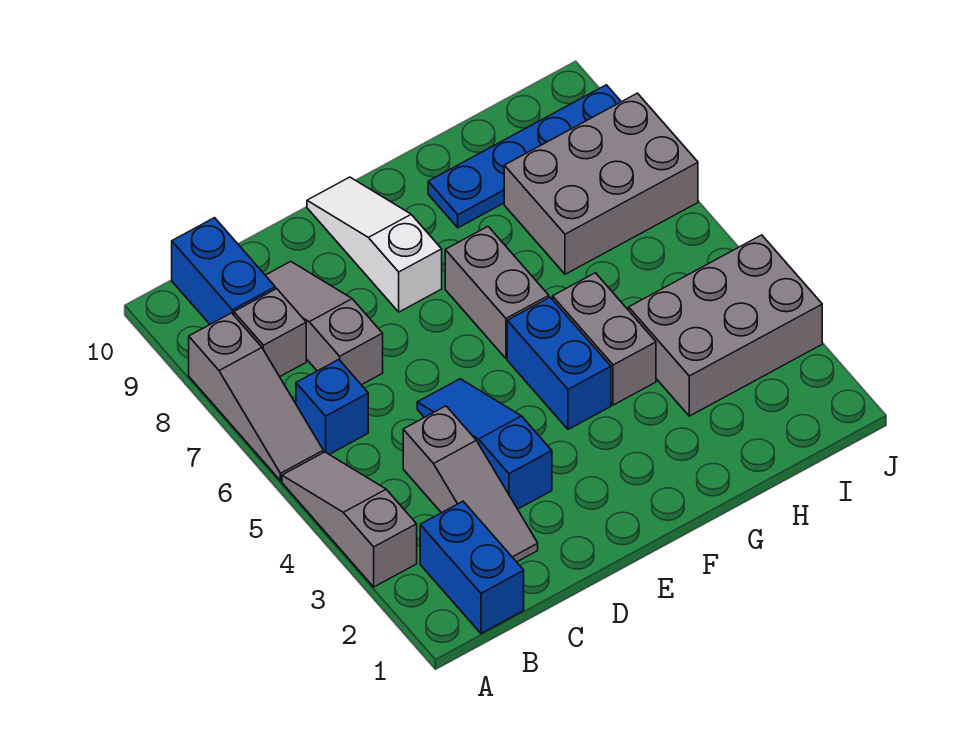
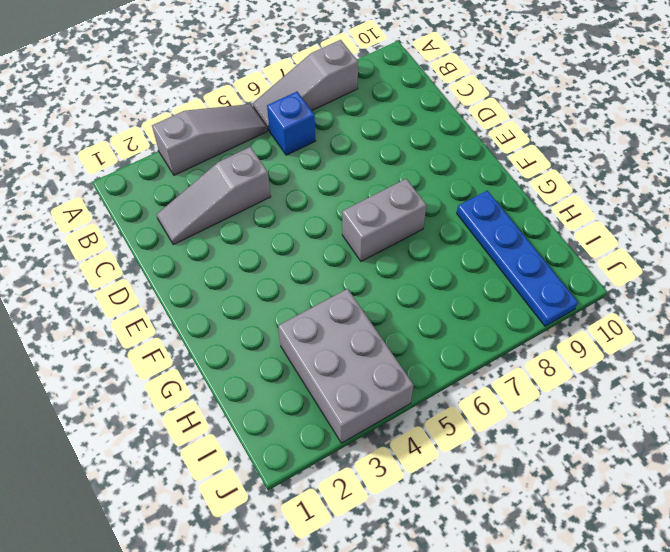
none -> blue 1x2 brick [420,501,524,633]
none -> grey 1x1 brick [234,289,306,377]
none -> blue 1x2 brick [172,218,275,324]

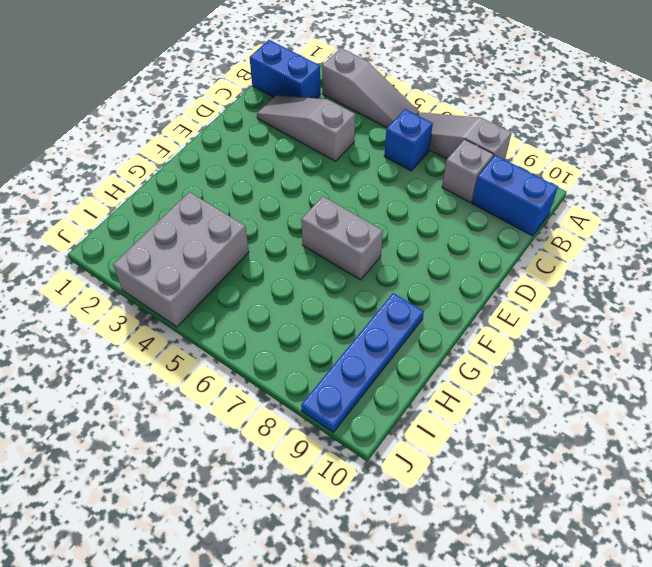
none -> grey 1x3 slope [265,261,383,385]
none -> blue 1x3 slope [417,379,552,509]
none -> white 1x3 slope [307,177,442,312]

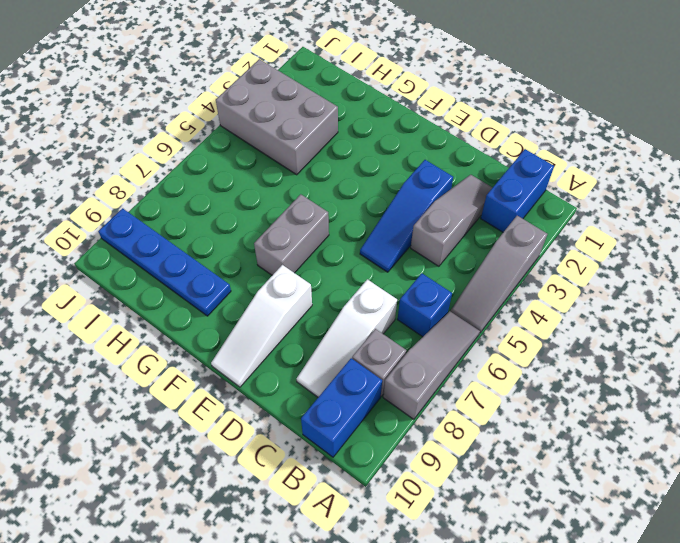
white 1x3 slope [297,279,397,397] -> grey 1x3 slope [265,261,383,385]
none -> blue 1x2 brick [507,297,611,429]
none -> grey 1x2 brick [553,273,656,405]
none -> grey 2x3 brick [504,93,698,274]

